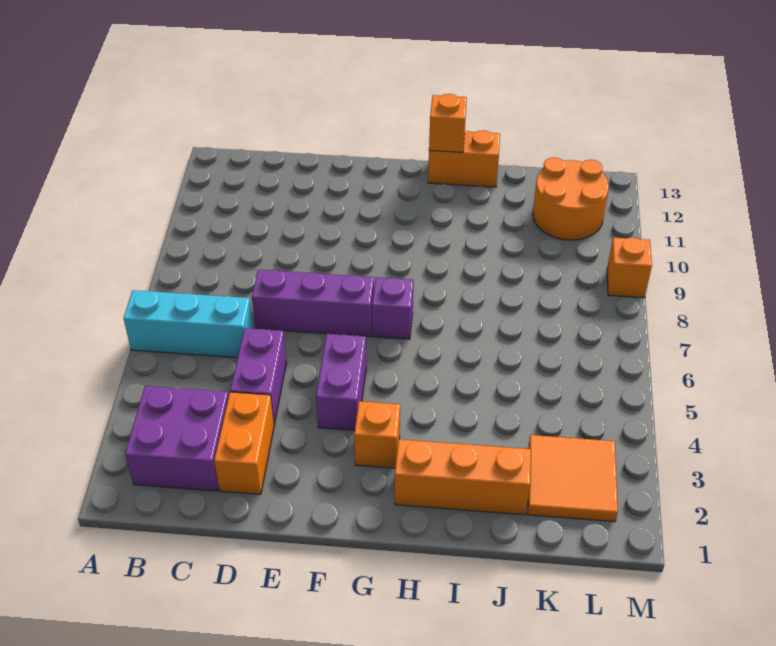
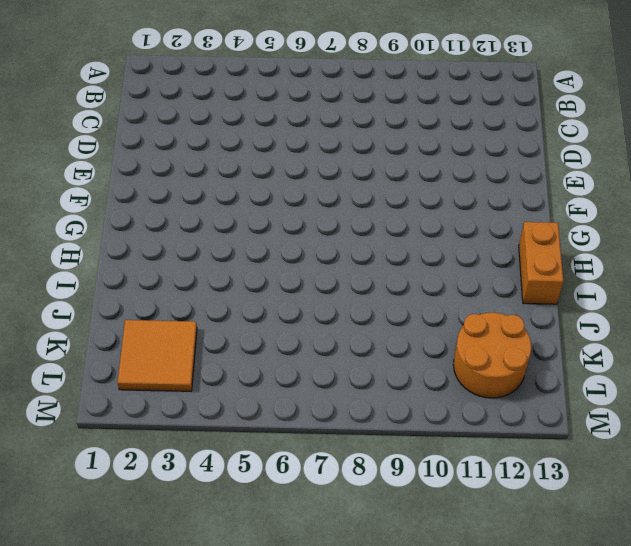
none -> cyan 1x3 brick [124,290,253,358]
none -> purple 2x2 brick [125,386,229,491]
none -> orange 1x2 brick [214,392,274,494]

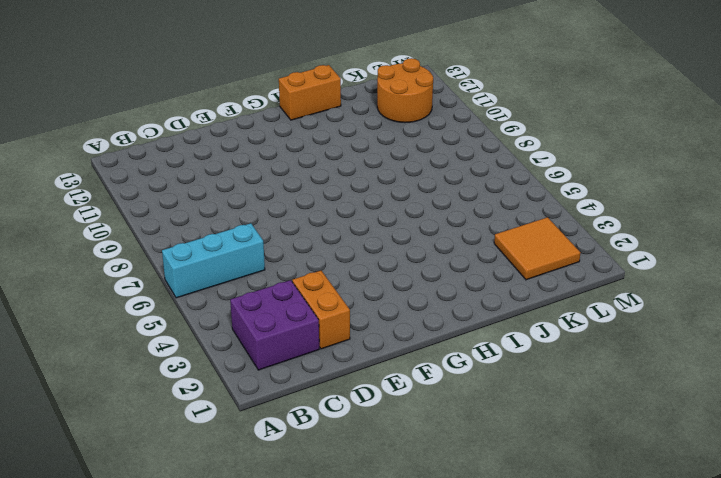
none -> purple 1x2 brick [230,328,286,424]
none -> purple 1x3 brick [252,270,374,337]
none -> purple 1x2 brick [316,334,366,431]

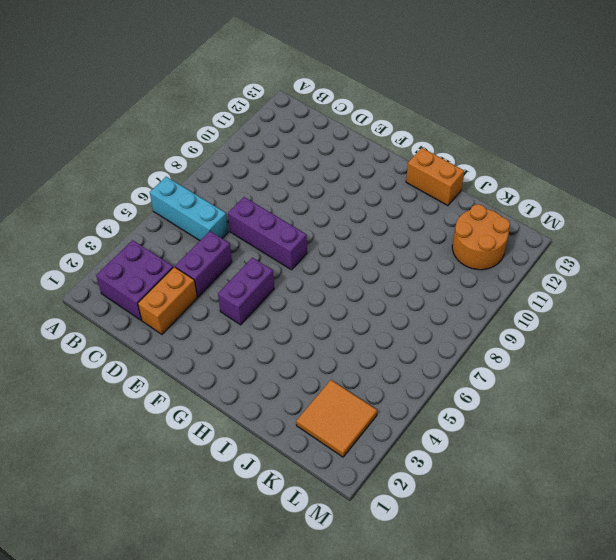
none -> orange 1x1 brick [354,401,400,468]
none -> purple 1x1 brick [372,277,413,339]
none -> orange 1x3 brick [395,439,531,515]

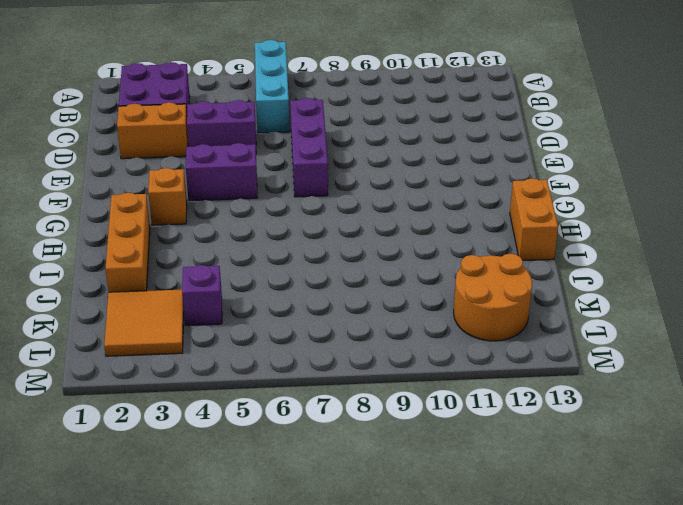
purple 1x1 brick [182,265,222,325] -> purple 1x1 brick moved to [372,277,413,339]
none -> orange 1x1 brick [607,237,652,298]
none -> orange 1x1 brick [429,94,467,152]

